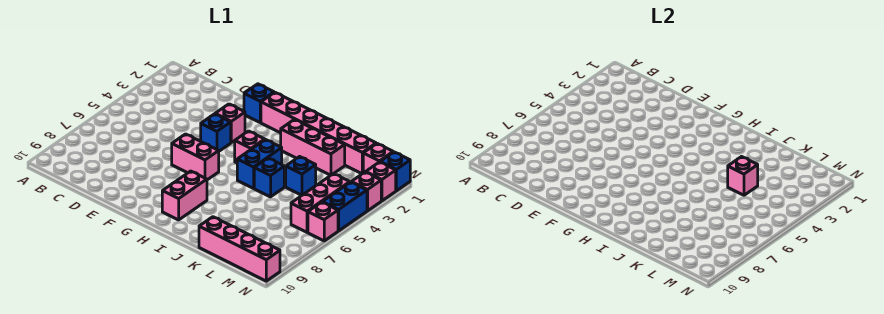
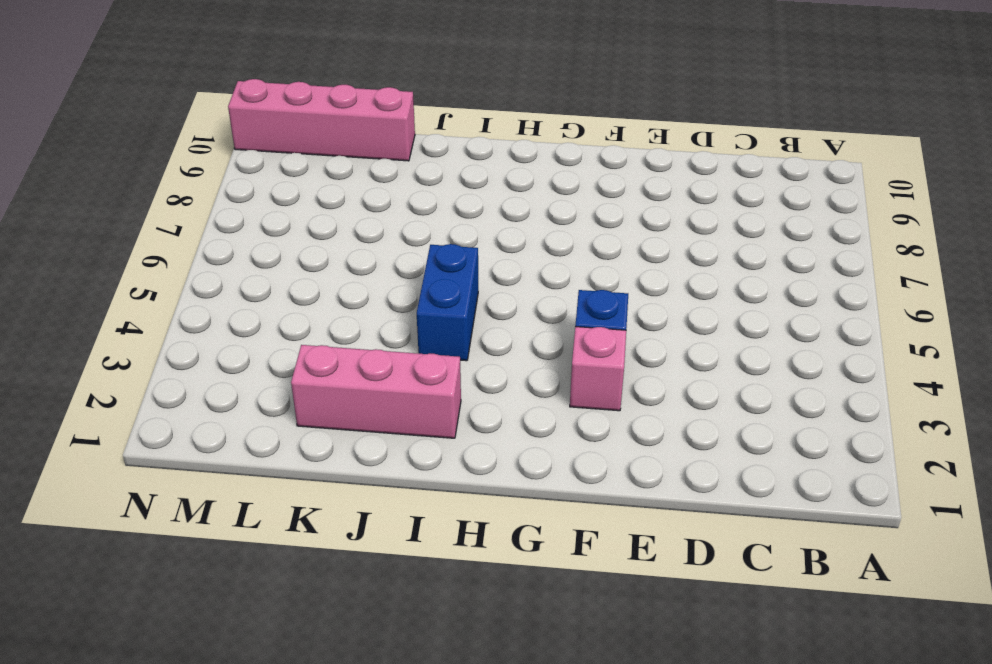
none -> blue 1x1 brick [244,84,274,122]
none -> pink 1x2 brick [172,134,219,180]
none -> pink 1x6 brick [261,93,376,174]

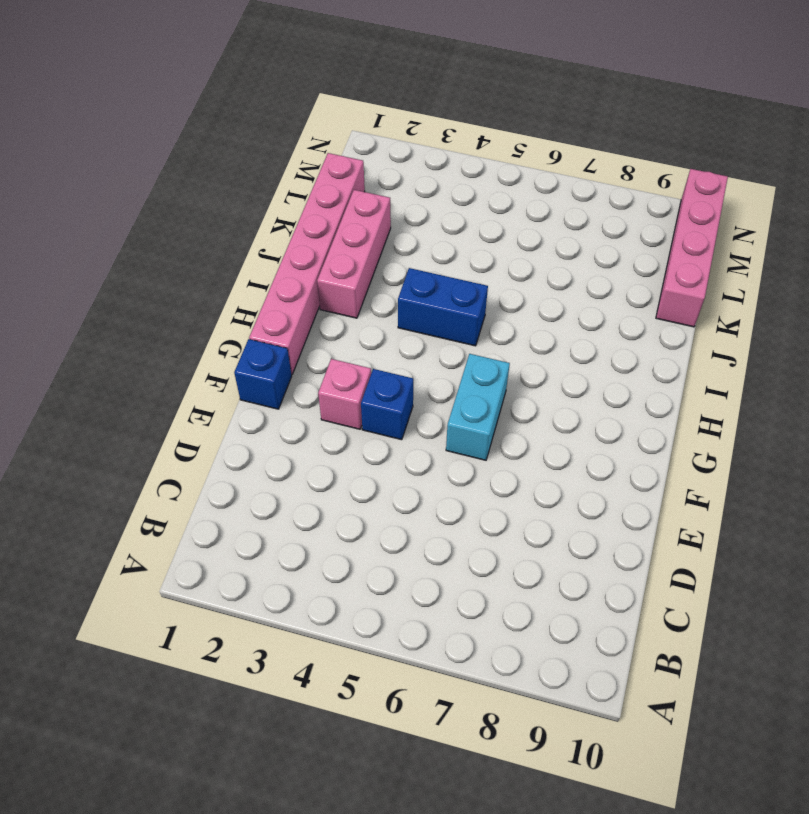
cyan 1x2 brick [446,354,510,460] -> pink 1x2 brick [172,134,219,180]
none -> pink 1x1 brick [235,131,265,163]
none -> pink 1x2 brick [162,171,207,220]
none -> blue 1x1 brick [254,158,284,197]

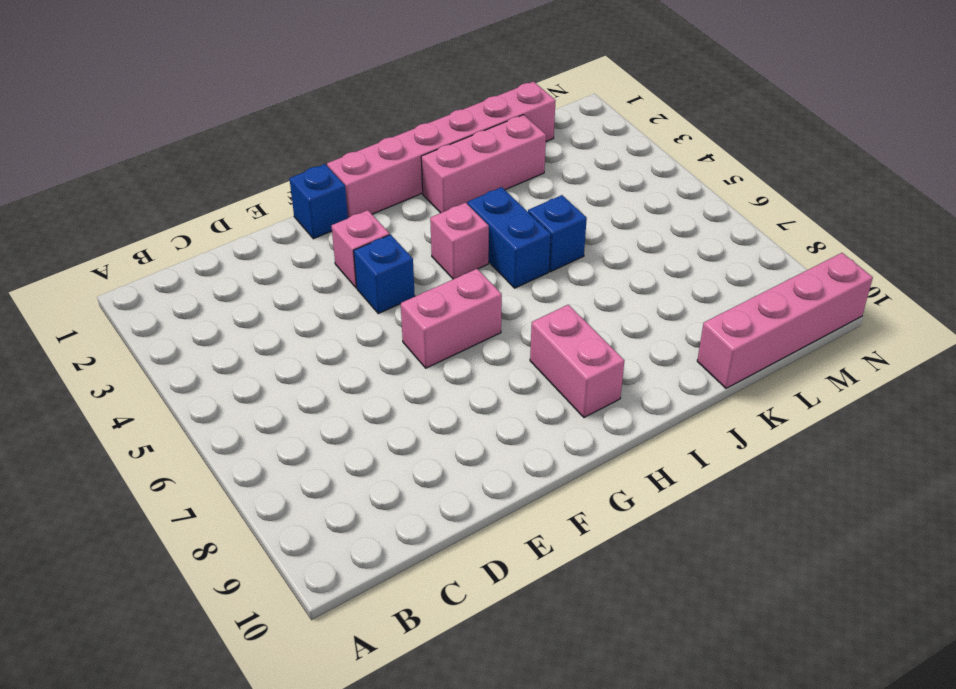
none -> blue 1x1 brick [286,157,316,195]
none -> pink 1x1 brick [363,144,393,173]
none -> pink 1x3 brick [291,174,350,232]

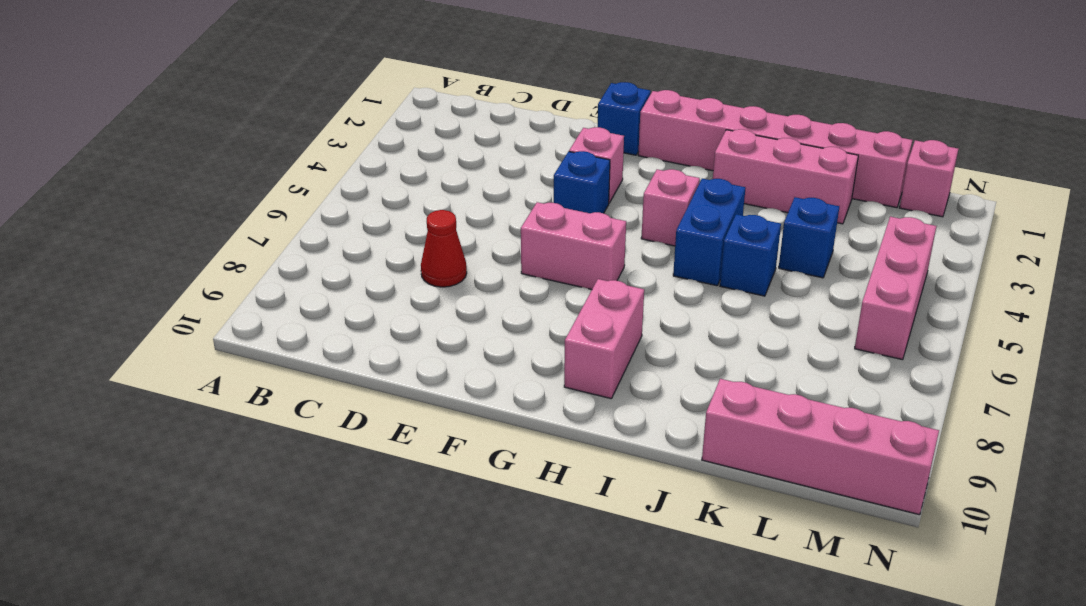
red 1x1 cone [421,210,467,287] -> none
none -> blue 1x1 brick [381,152,410,191]
none -> pink 1x1 brick [366,162,396,201]
none -> pink 1x1 brick [352,172,381,211]

